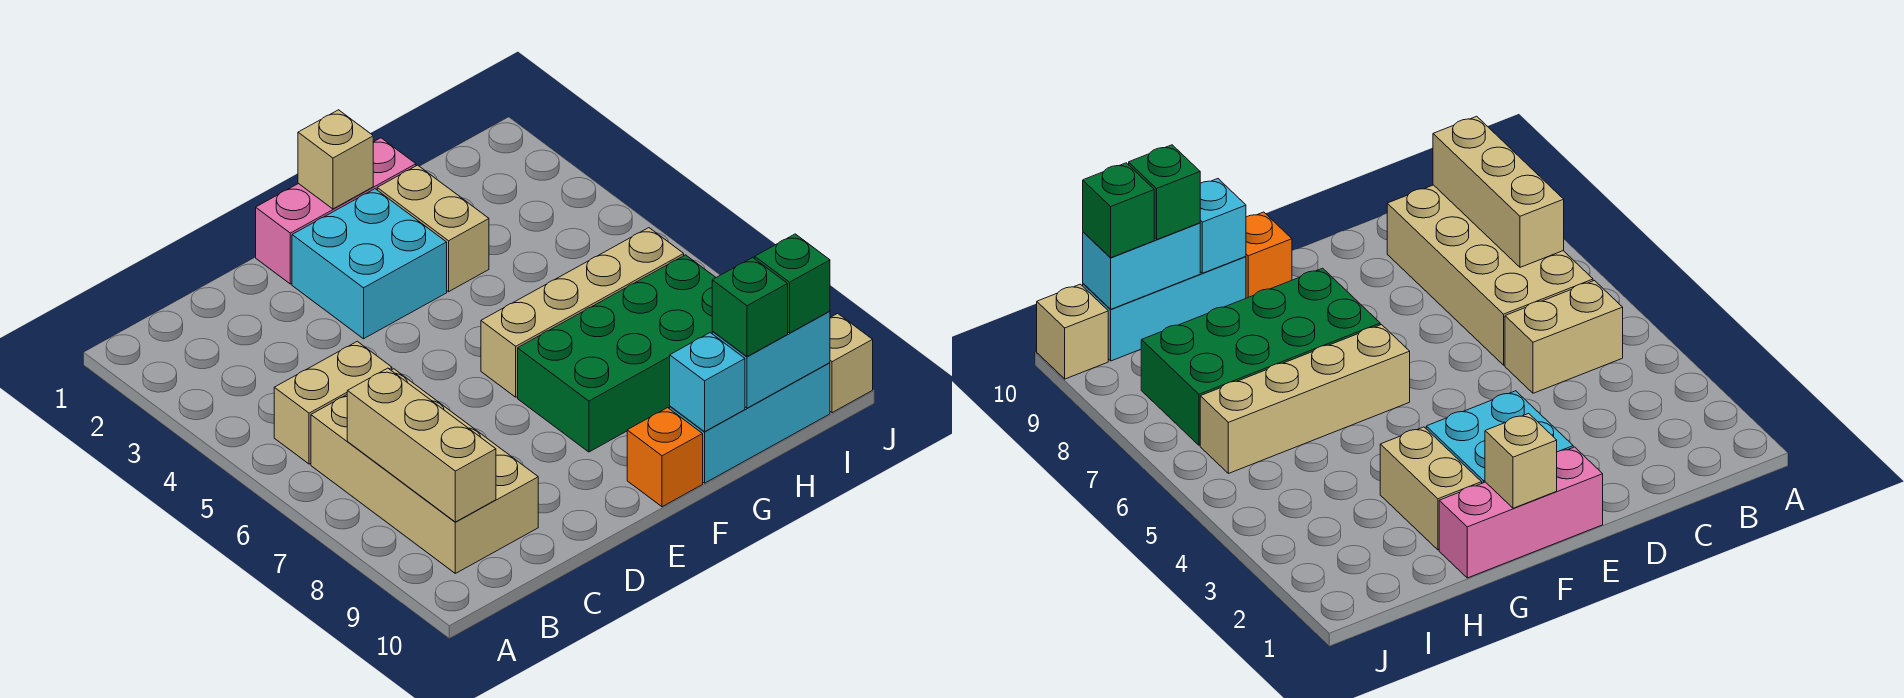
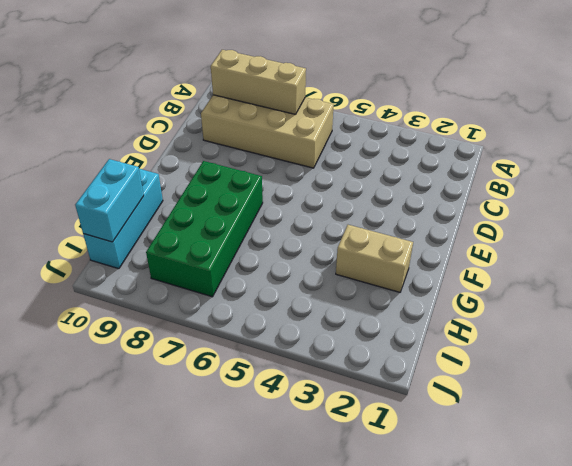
none -> tan 1x2 brick [274,341,392,464]
none -> pink 1x3 brick [256,138,416,284]
none -> cyan 2x2 brick [292,189,447,339]

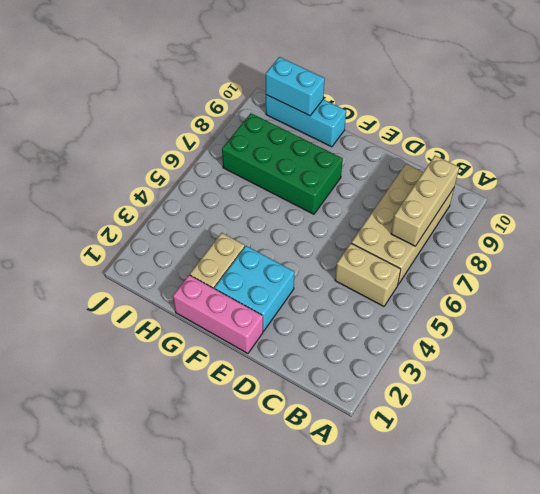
none -> tan 1x4 brick [481,228,684,397]
none -> orange 1x1 brick [627,408,703,507]
none -> tan 1x1 brick [830,313,873,413]

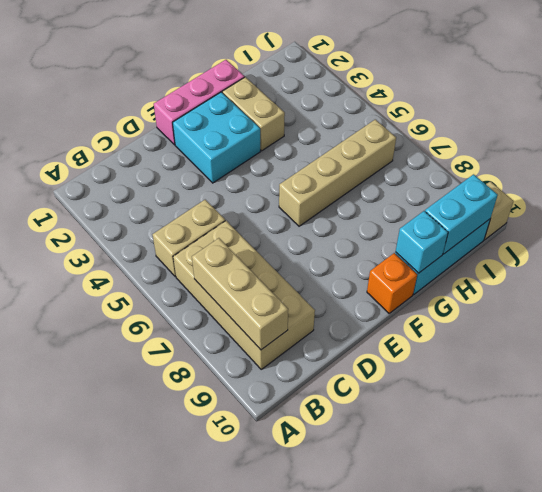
none -> green 2x4 brick [518,255,716,452]
none -> tan 1x1 brick [298,110,373,209]
none -> green 1x1 brick [712,258,788,357]

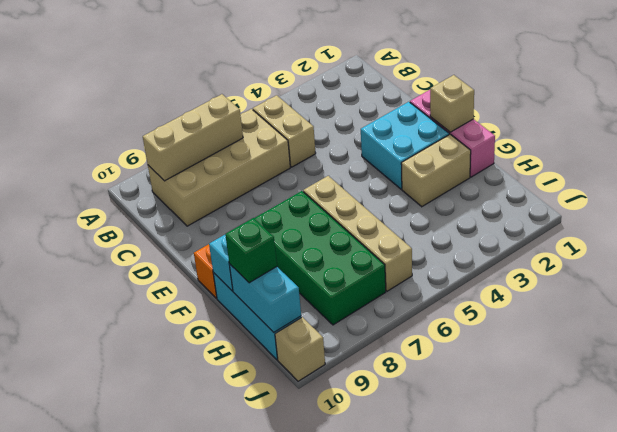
none -> green 1x1 brick [755,234,830,333]

